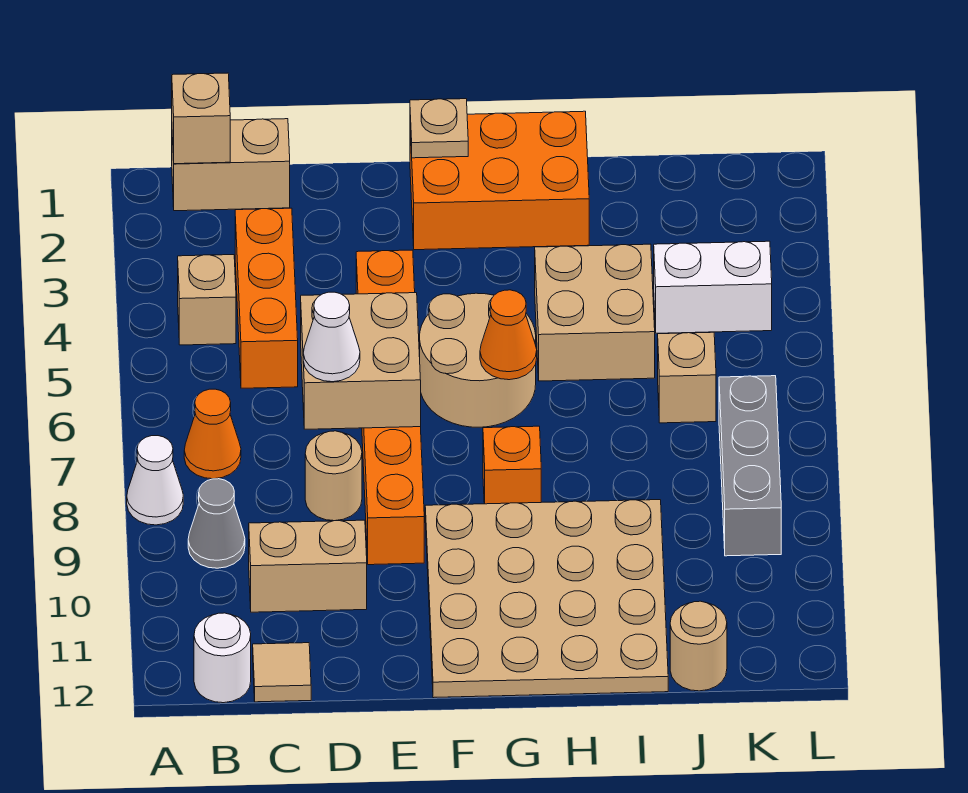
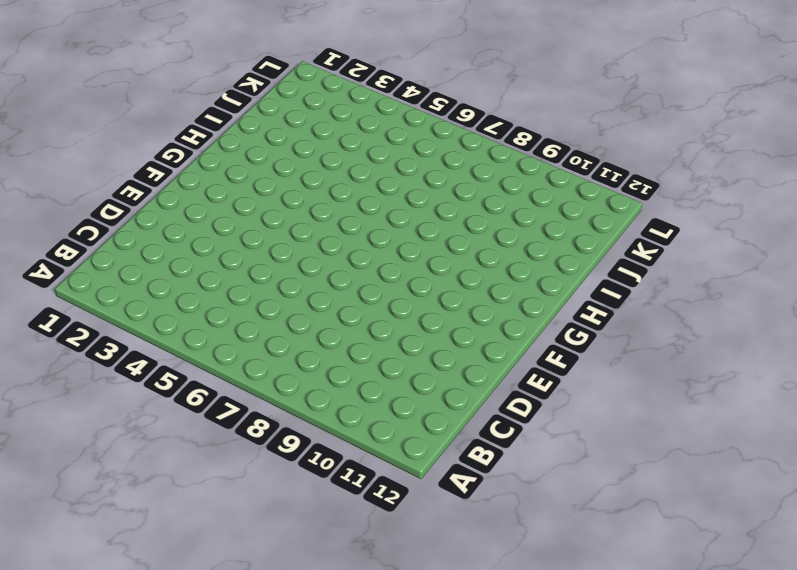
none -> white 1x1 cone [127,436,183,525]
none -> tan 1x2 brick [172,119,290,211]
none -> tan 1x1 brick [178,255,236,345]

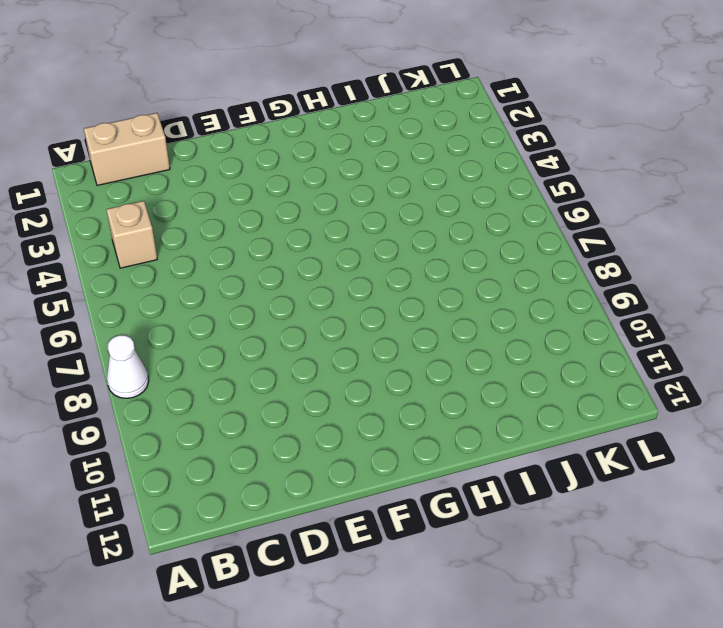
none -> orange 1x1 cone [184,389,241,479]
none -> grey 1x1 cone [188,479,245,568]
none -> white 1x1 round brick [194,613,251,703]

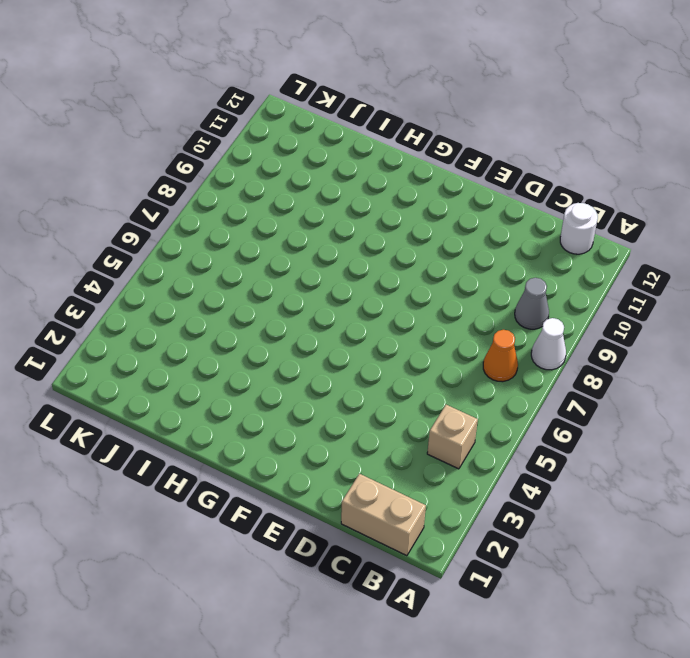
none -> orange 1x3 brick [235,208,298,388]
none -> tan 1x2 brick [249,520,367,612]
none -> tan 1x1 tile [253,643,311,702]

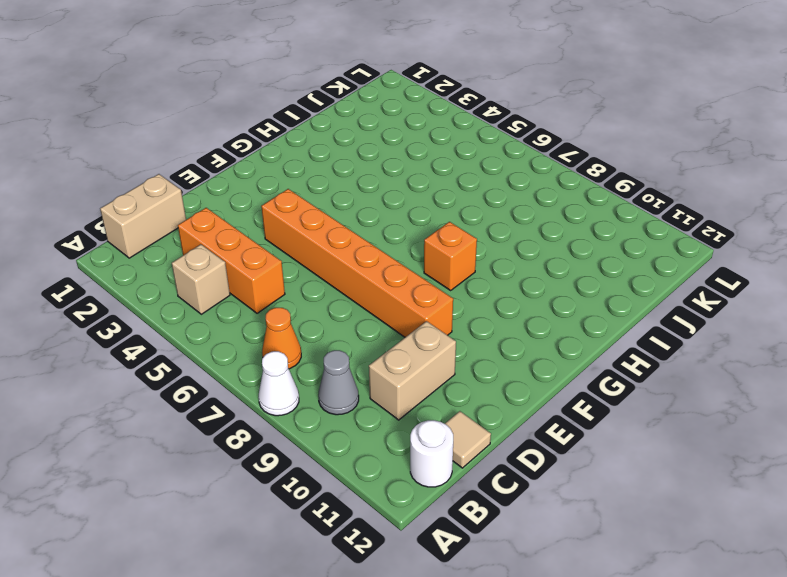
none -> tan 1x1 round brick [305,431,362,521]
none -> orange 2x3 brick [410,111,589,250]
none -> tan 2x2 round brick [420,293,536,427]

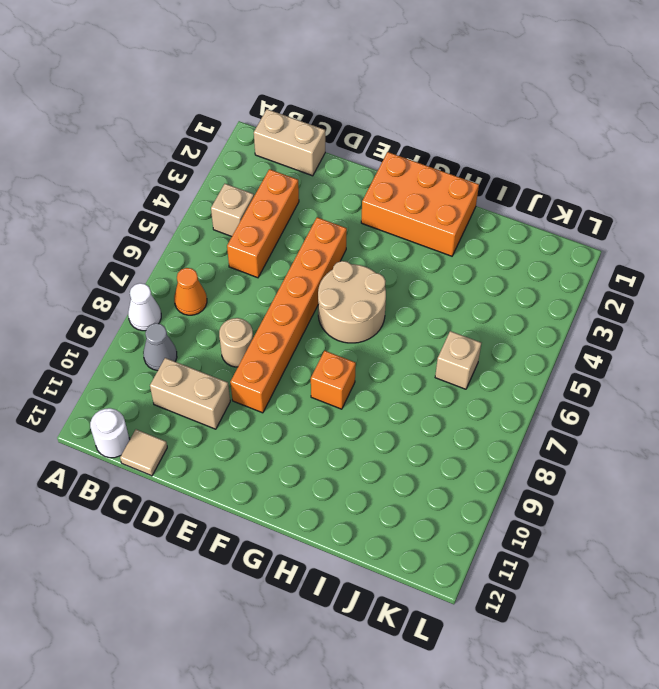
none -> tan 4x4 plate [425,500,668,698]
none -> tan 2x2 brick [535,244,655,381]
none -> white 1x2 brick [654,241,772,333]

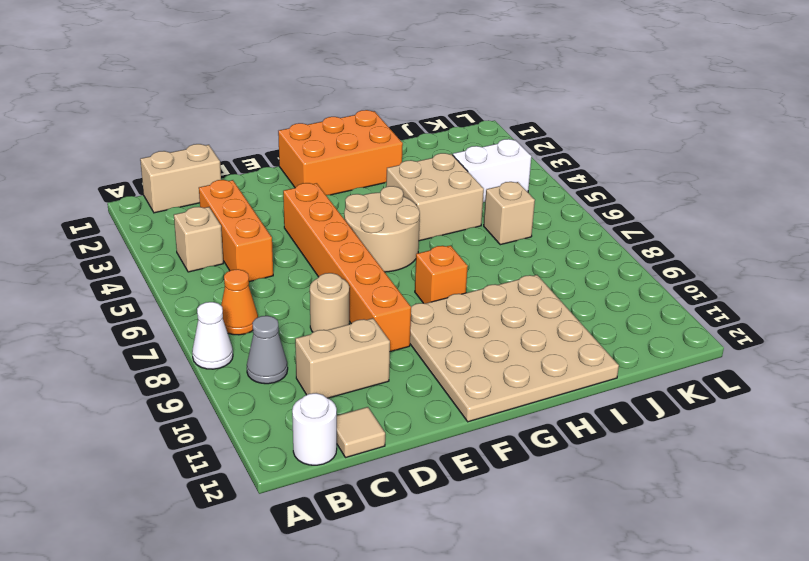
none -> tan 1x1 round brick [670,601,727,691]
none -> grey 1x3 brick [719,376,781,556]
none -> tan 1x1 brick [172,73,230,164]

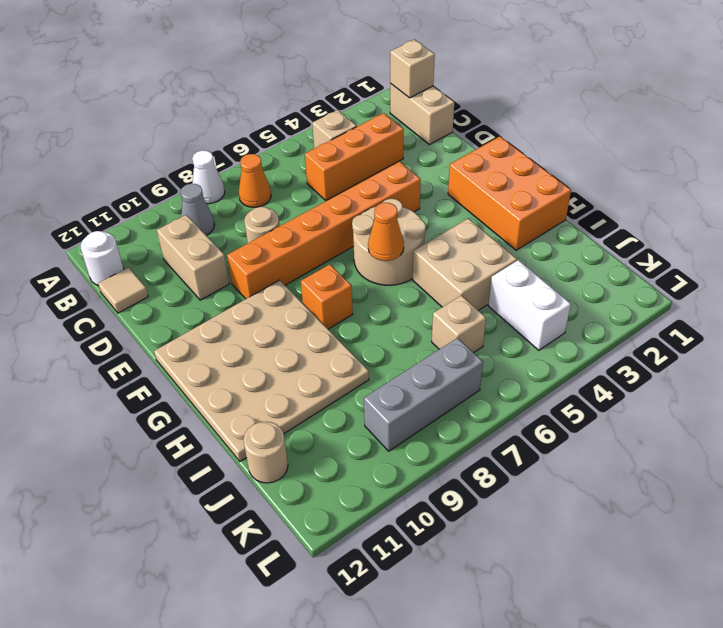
none -> tan 2x2 brick [301,293,421,429]
none -> tan 1x1 plate [410,99,468,158]
none -> white 1x1 cone [303,292,360,382]

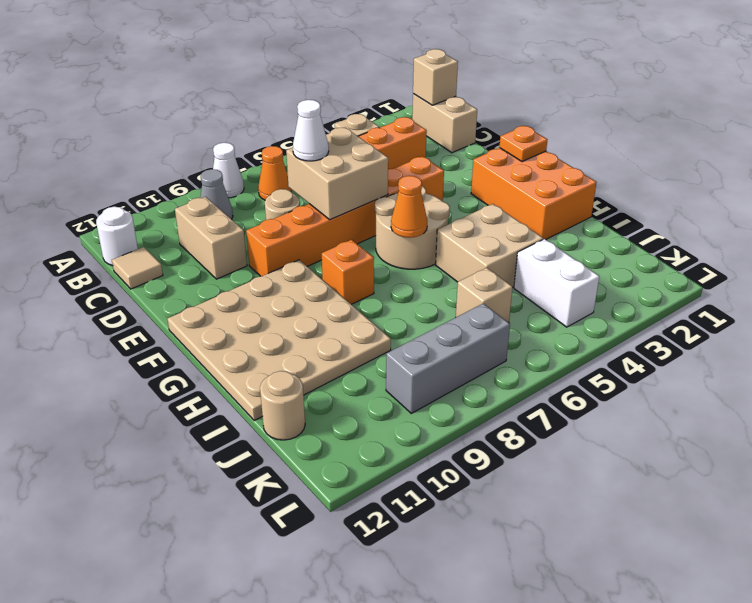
orange 1x1 plate [499,126,547,162] -> tan 1x1 plate [410,99,468,158]

